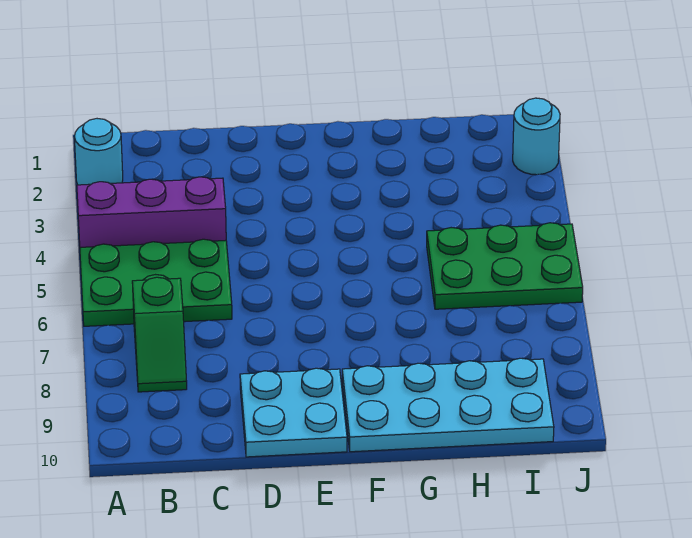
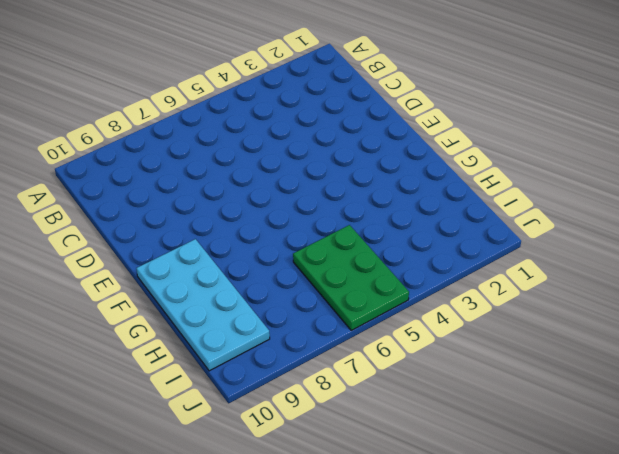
none -> cyan 1x1 round brick [74,119,123,185]
none -> purple 1x3 brick [77,177,226,247]

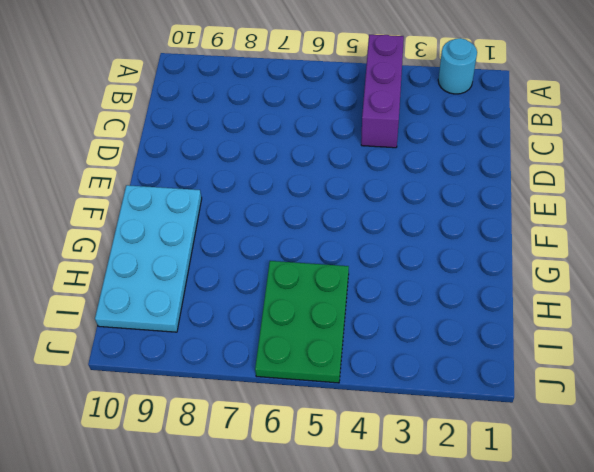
none -> green 2x3 plate [80,239,232,326]
none -> green 1x2 slope [132,277,187,392]

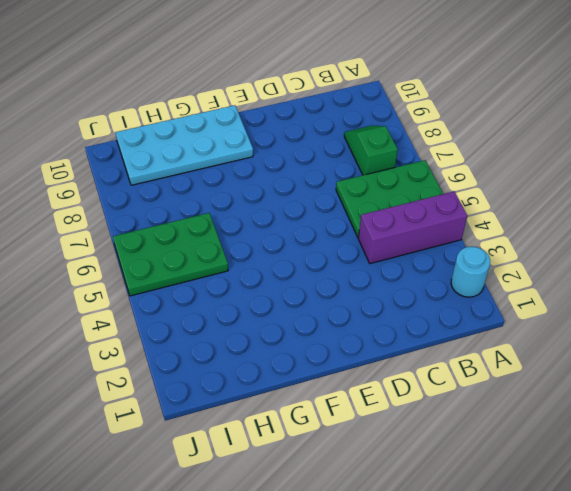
none -> cyan 2x2 plate [240,368,347,457]
none -> cyan 1x1 round brick [513,98,560,175]

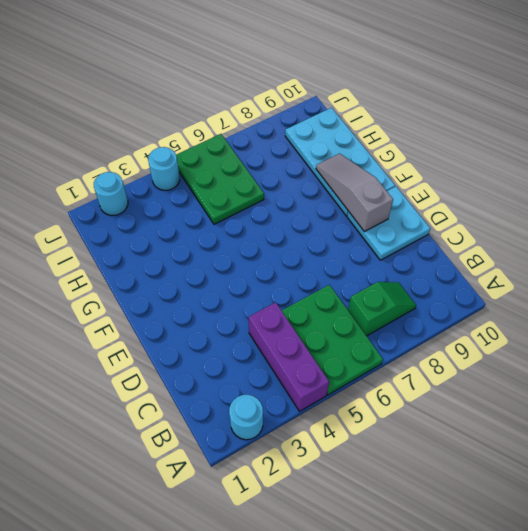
grey 1x3 slope [316,154,393,232] -> none
cyan 1x1 round brick [148,147,180,190] -> none

